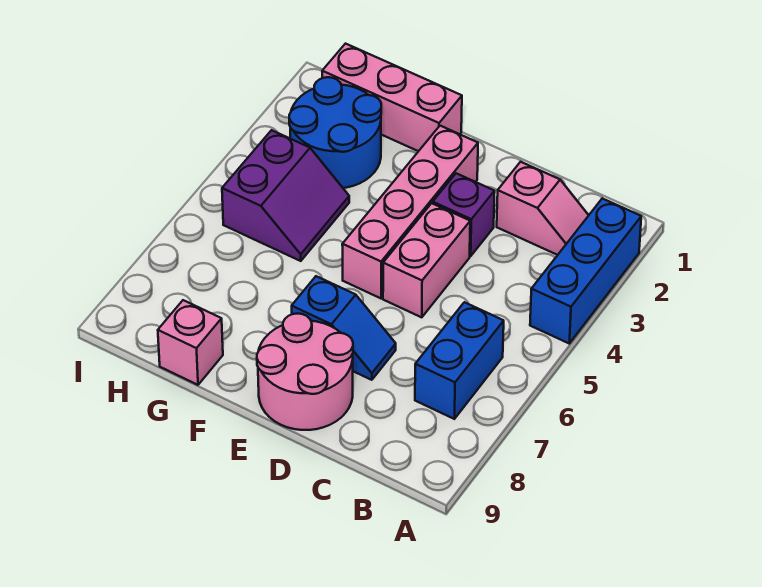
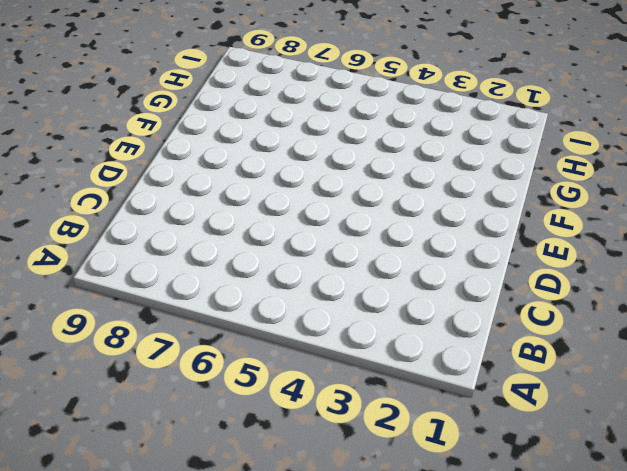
none -> blue 1x3 brick [530,198,641,343]
none -> pink 1x2 slope [497,162,589,255]
none -> blue 1x2 brick [415,302,504,419]

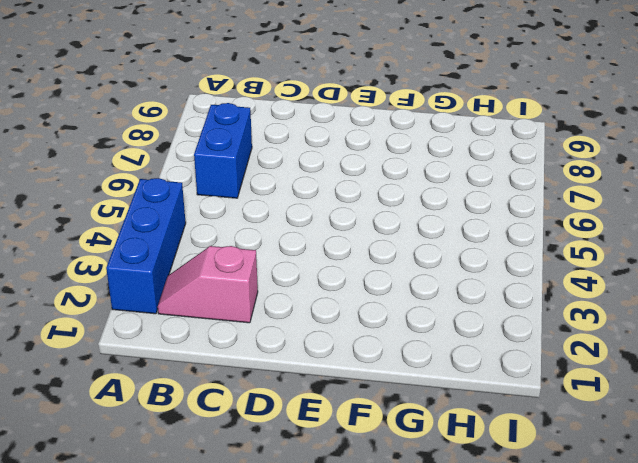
none -> purple 1x1 brick [433,173,495,256]
none -> pink 1x2 brick [383,203,470,317]
none -> blue 1x2 slope [292,276,396,380]

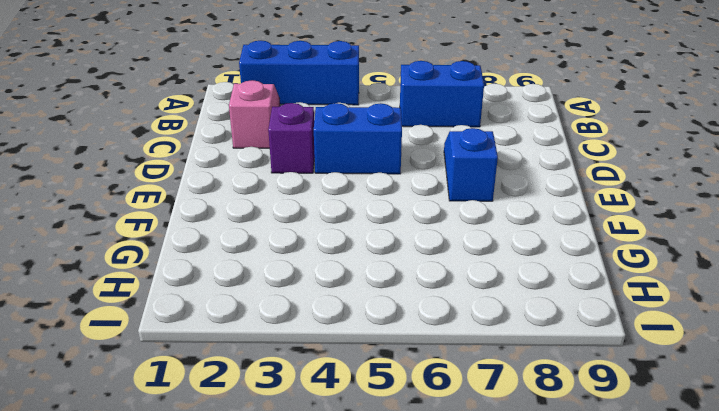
blue 1x2 brick [314,103,402,174] -> pink 1x2 brick [383,203,470,317]
none -> pink 2x2 round brick [257,314,353,430]
none -> pink 1x4 brick [342,126,478,298]
none -> pink 1x3 brick [322,44,462,151]

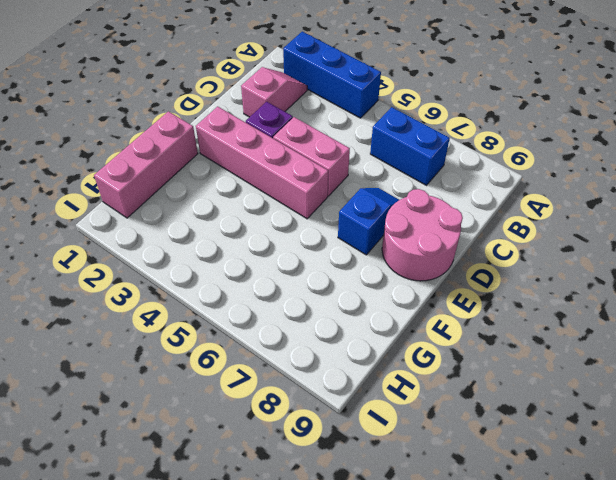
none -> blue 2x2 round brick [289,77,381,188]
none -> purple 2x2 slope [222,130,349,261]
none -> pink 1x1 brick [158,300,223,385]

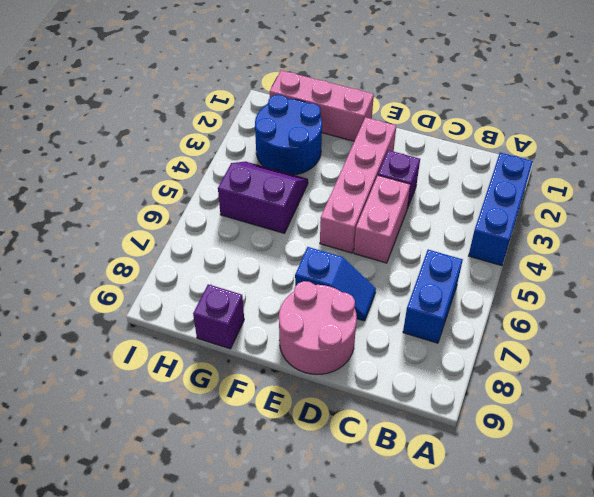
purple 2x2 slope [218,161,308,233] -> purple 2x2 slope turned to [222,130,349,261]
purple 1x1 brick [193,284,244,349] -> pink 1x1 brick [158,300,223,385]
none -> pink 1x2 slope [497,162,589,255]

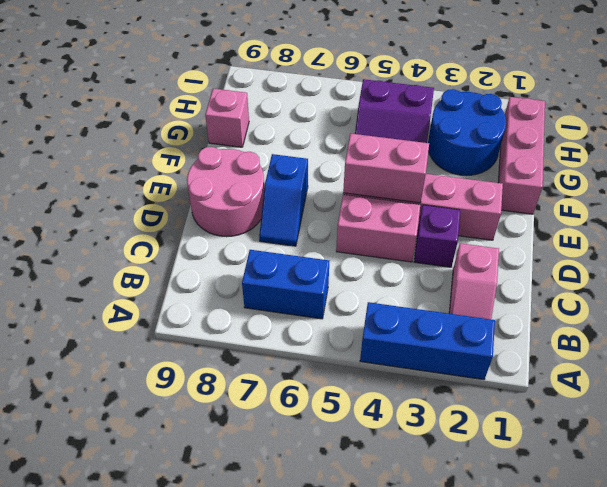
pink 1x2 brick [343,134,429,203] -> none

